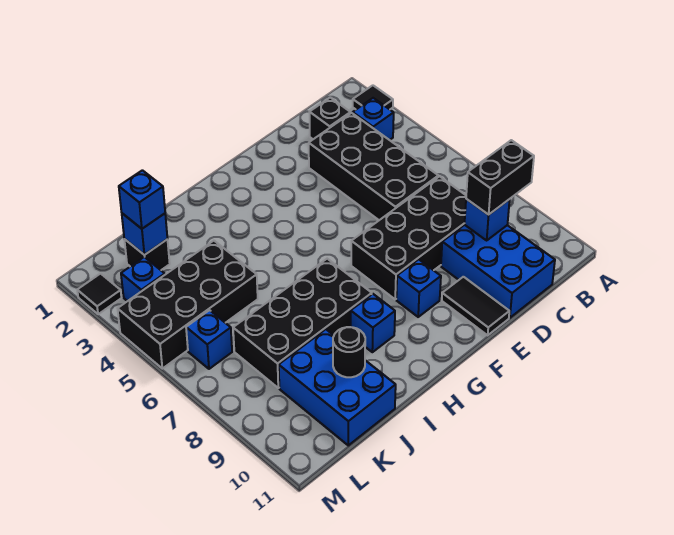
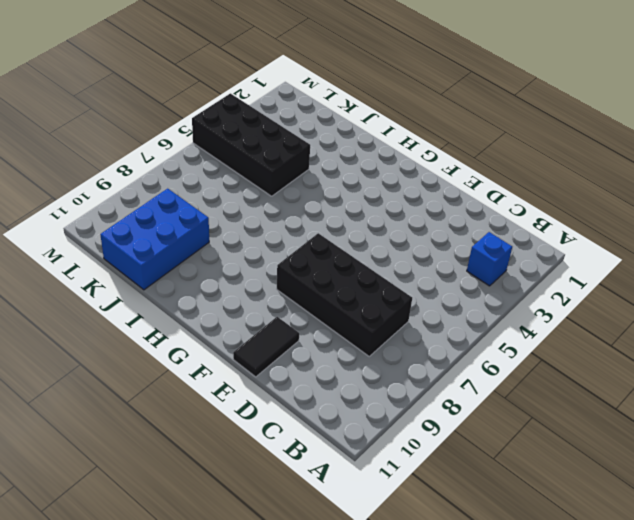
none -> black 1x1 tile [353,85,393,109]
none -> black 1x1 brick [309,98,351,139]
none -> black 2x4 brick [309,113,438,220]

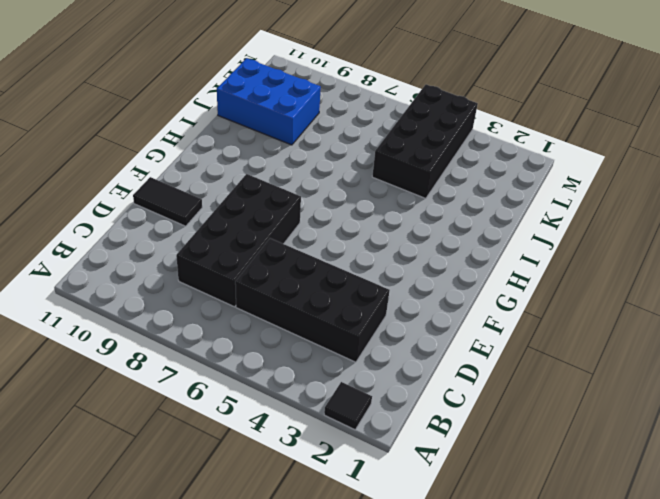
none -> blue 1x1 brick [353,98,394,140]
none -> black 1x1 brick [309,98,351,139]
none -> blue 2x3 brick [441,225,555,318]

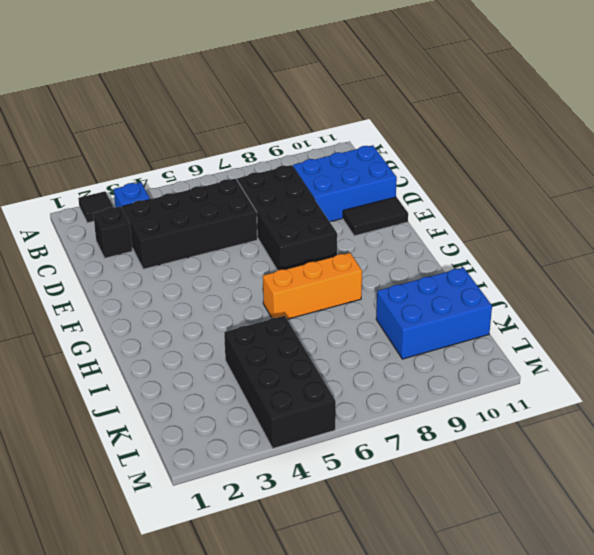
orange 1x3 brick [263,253,362,319] -> black 2x4 brick [233,259,372,388]
none -> blue 1x1 brick [396,259,441,317]
none -> blue 1x1 brick [351,294,395,352]
none -> black 1x1 brick [124,239,170,270]

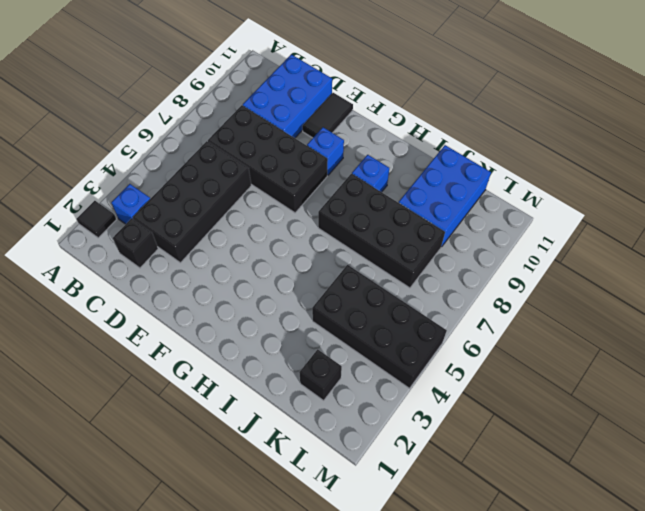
none -> blue 1x1 brick [121,257,165,301]
none -> blue 1x1 brick [186,310,232,369]
none -> black 1x1 tile [77,274,121,314]

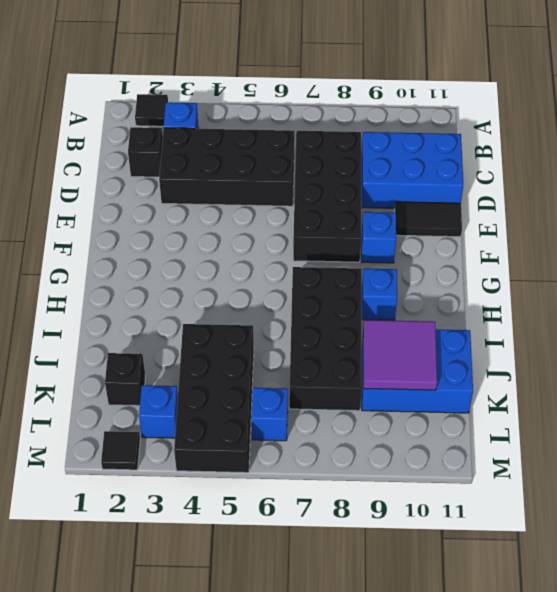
purple 2x2 tile [363,320,437,390] -> black 1x1 round brick [333,327,365,377]
none -> blue 1x1 brick [464,199,510,240]
none -> blue 1x1 brick [122,213,167,255]
none -> black 1x2 brick [466,140,534,215]

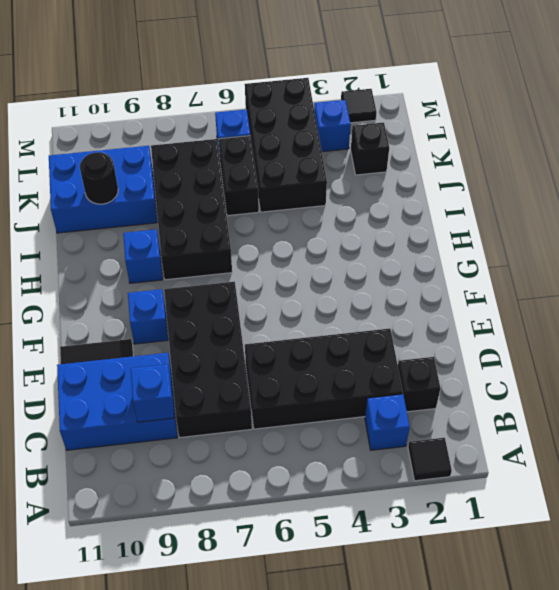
black 1x2 brick [219,136,259,216] -> black 1x2 brick moved to [466,140,534,215]
none -> blue 1x1 brick [122,213,167,255]
none -> blue 1x1 brick [119,170,165,229]

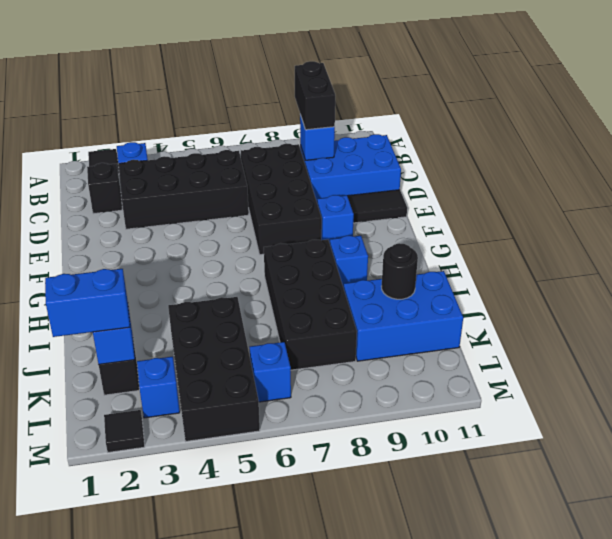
blue 1x2 brick [45,269,130,337] -> blue 1x1 brick [119,170,165,229]

